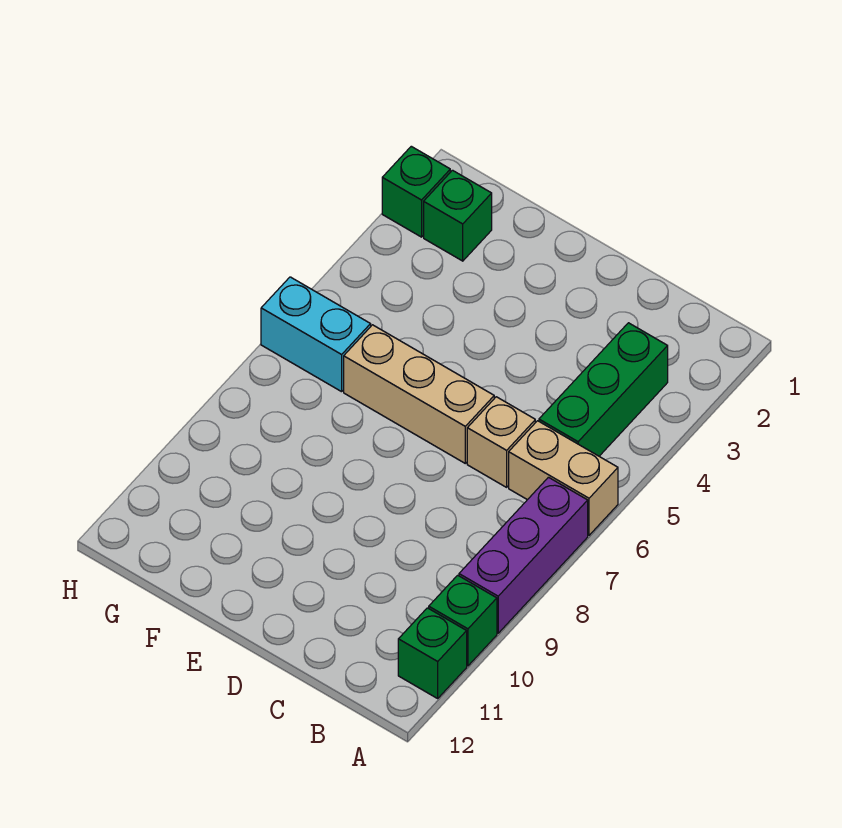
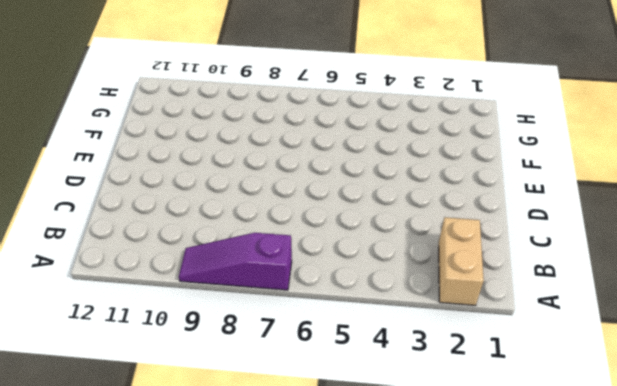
tan 1x2 brick [439,217,484,305] -> tan 1x2 brick moved to [509,421,618,535]
purple 1x3 slope [179,233,292,290] -> purple 1x3 brick [459,477,588,633]
none -> green 1x1 brick [429,575,497,666]
none -> green 1x1 brick [398,608,467,698]

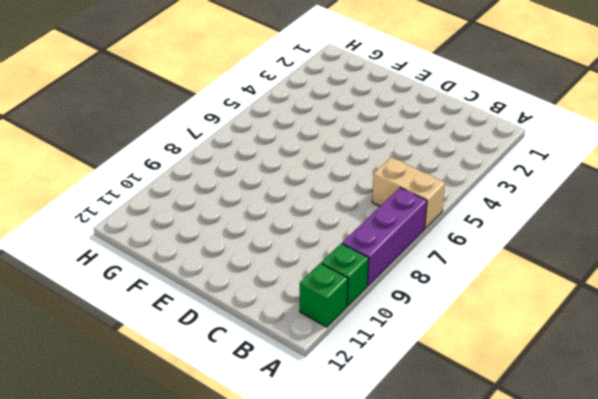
none -> green 1x3 brick [539,323,668,456]
none -> tan 1x1 brick [467,397,535,487]

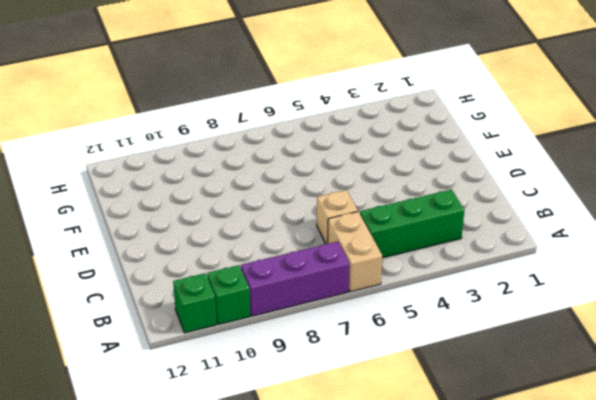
none -> tan 1x3 brick [344,325,494,463]
none -> green 1x1 brick [424,170,492,261]

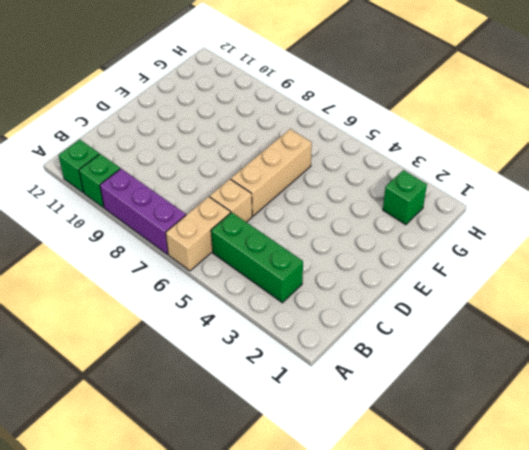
none -> cyan 1x2 brick [261,277,371,392]
none -> green 1x1 brick [382,146,450,237]

